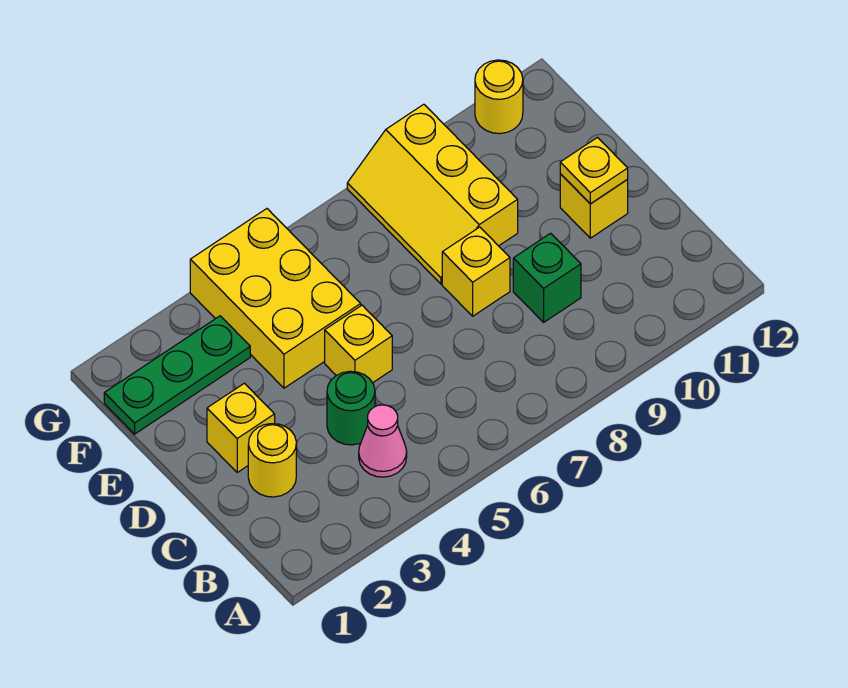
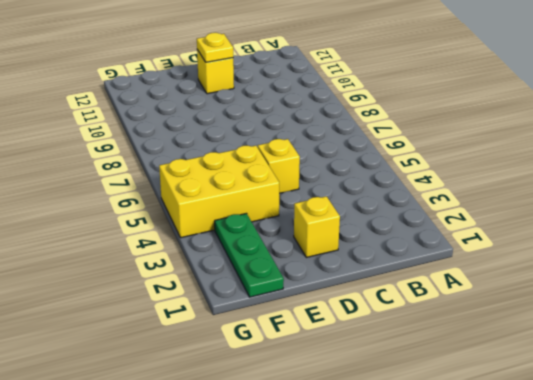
none -> pink 1x1 cone [359,405,407,477]
none -> yellow 1x1 round brick [248,424,296,497]
none -> green 1x1 round brick [327,371,375,445]

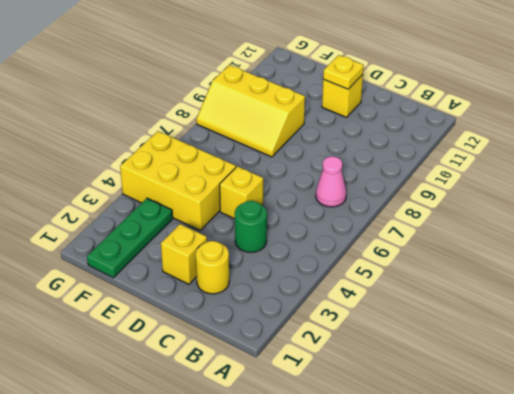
pink 1x1 cone [316,156,346,207] -> pink 1x1 cone moved to [359,405,407,477]
none -> green 1x1 brick [513,233,581,322]
none -> yellow 1x1 brick [442,227,510,316]
none -> yellow 1x1 round brick [475,60,523,134]

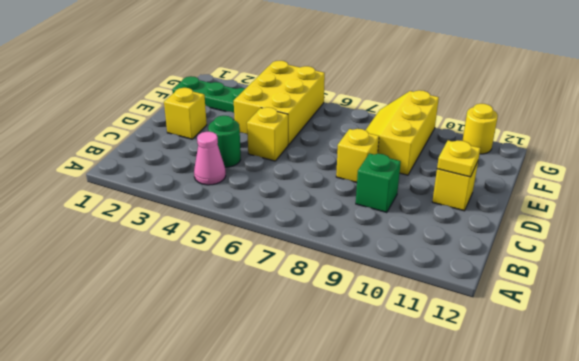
none -> yellow 1x1 round brick [248,424,296,497]

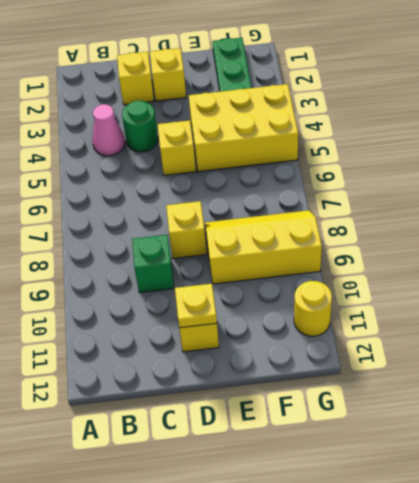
yellow 1x1 brick [117,52,154,105] -> yellow 1x1 round brick [248,424,296,497]

